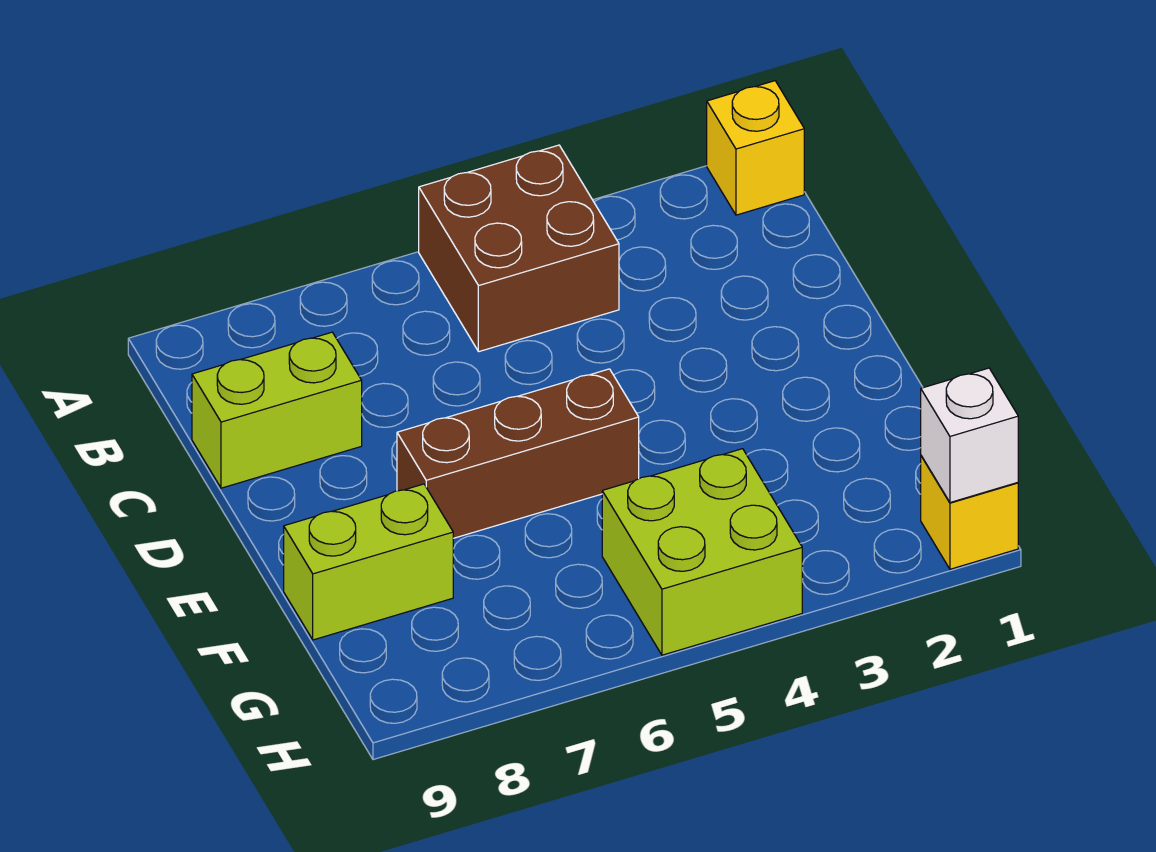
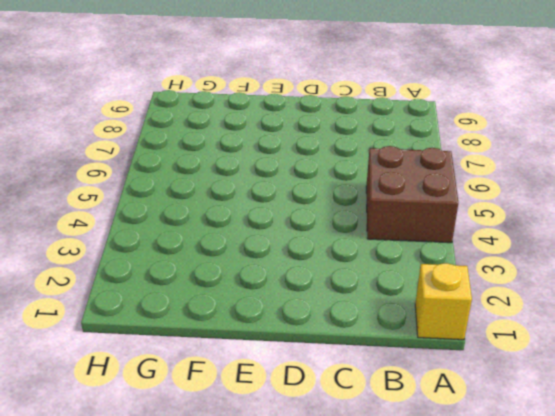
none -> lime 1x2 brick [192,332,362,488]
none -> brown 1x3 brick [397,369,639,538]

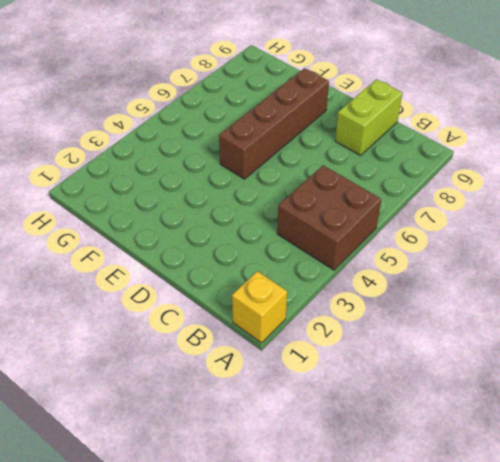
brown 1x4 brick [219,68,329,179] -> brown 1x3 brick [397,369,639,538]
none -> lime 1x2 brick [284,484,453,640]
none -> lime 2x2 brick [602,449,802,655]

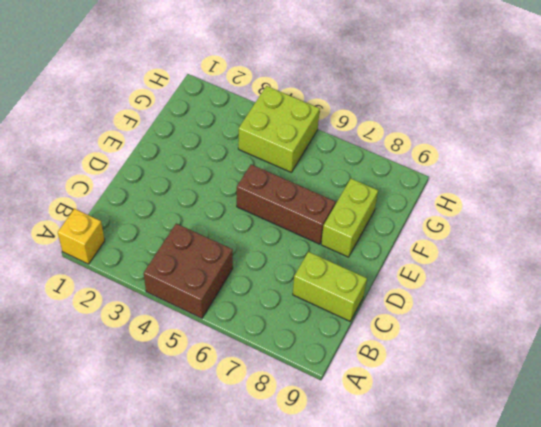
lime 1x2 brick [321,179,378,257] -> lime 1x2 brick turned to [284,484,453,640]
none -> yellow 1x1 brick [921,456,1018,569]
none -> white 1x1 brick [921,368,1018,503]

